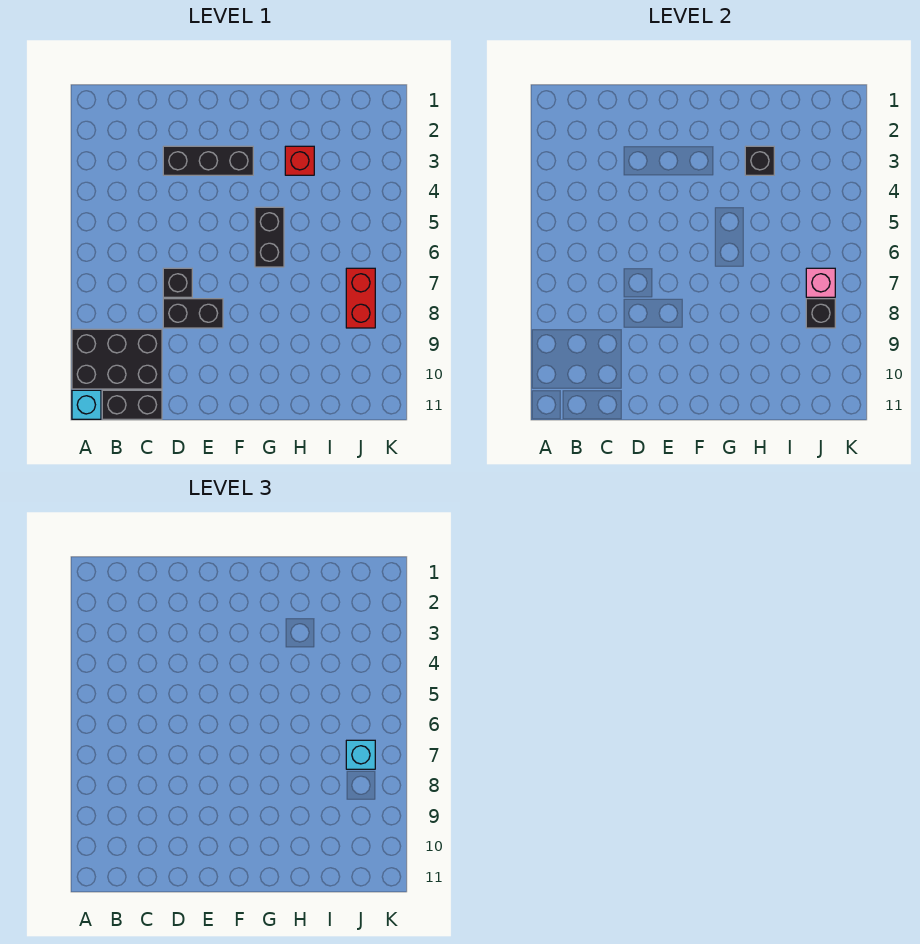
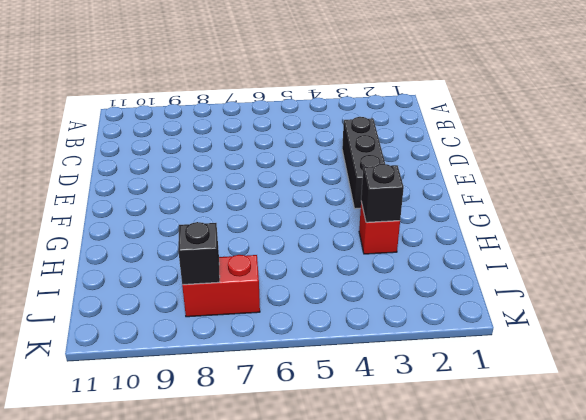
none -> black 2x3 brick [72,329,162,389]
none -> cyan 1x1 brick [72,390,101,419]
none -> black 1x2 brick [102,390,162,419]

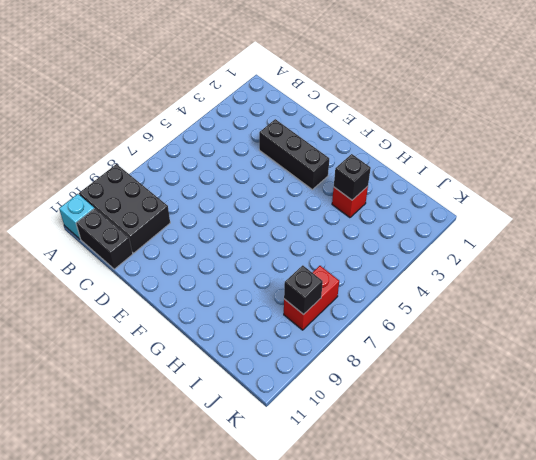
none -> black 1x1 brick [163,268,192,297]
none -> black 1x2 brick [163,299,223,328]
none -> black 1x2 brick [255,207,284,267]

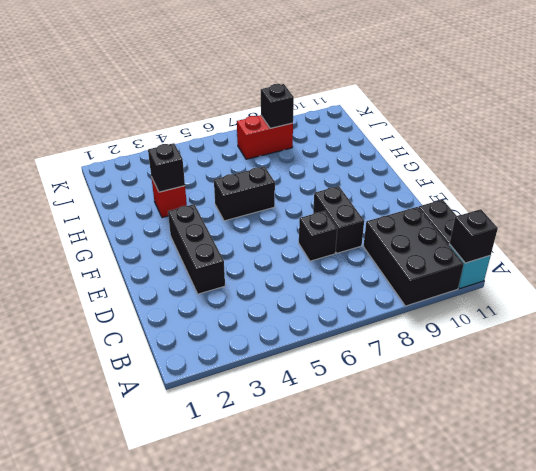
black 1x1 brick [450,209,498,263] -> none
none -> pink 1x1 brick [806,268,835,297]
none -> cyan 1x1 brick [346,740,375,769]

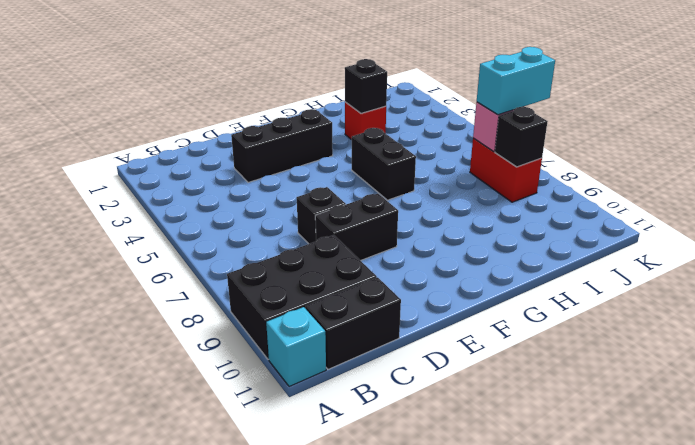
cyan 1x2 brick [477,47,555,115] -> cyan 1x1 brick [346,740,375,769]

